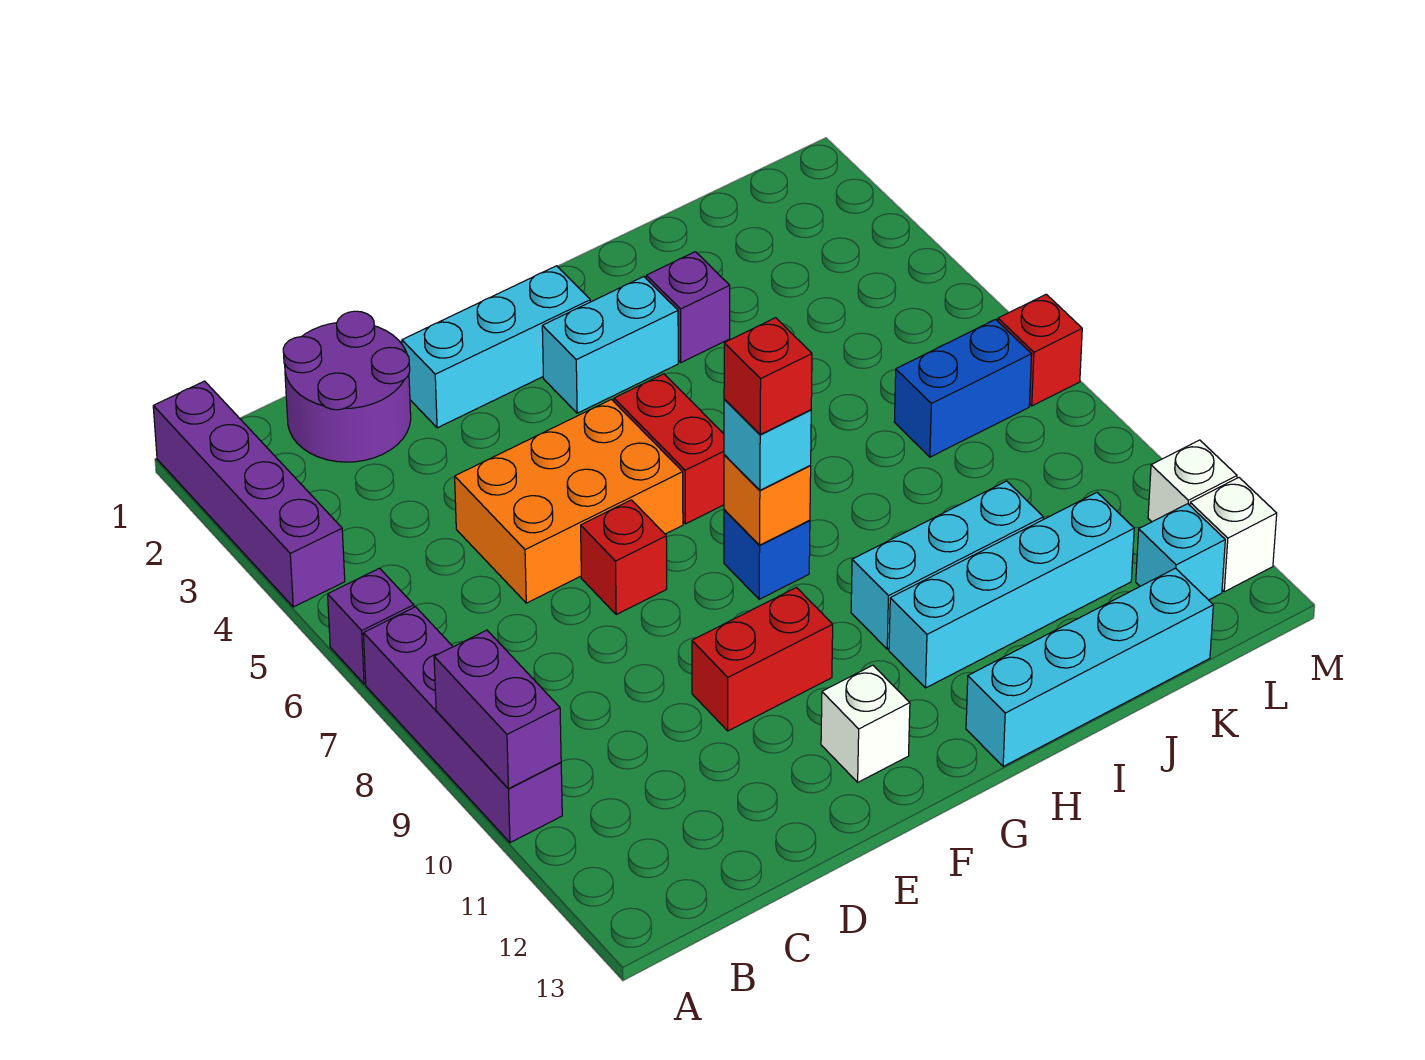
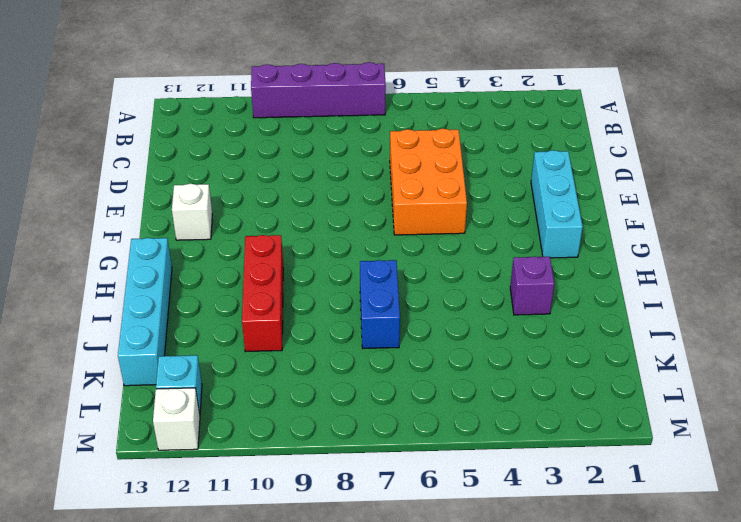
red 1x3 brick [242,235,283,352] -> cyan 1x3 brick [851,481,1043,649]
blue 1x2 brick [360,260,400,348] -> blue 1x2 brick moved to [894,320,1032,457]
none -> purple 1x4 brick [153,381,345,607]
none -> purple 1x1 brick [328,568,414,684]
none -> purple 2x2 round brick [283,311,411,462]

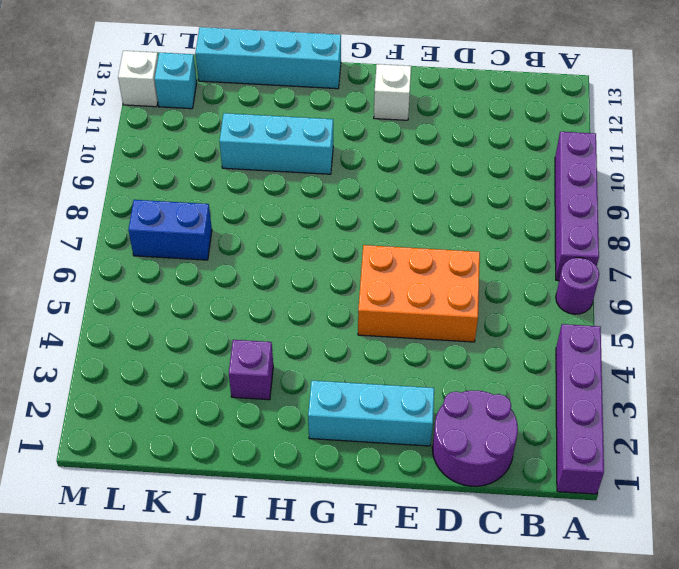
purple 1x1 round brick [556,258,599,314] -> purple 1x1 brick [328,568,414,684]
none -> red 1x1 brick [581,500,667,615]
none -> red 1x2 brick [692,588,833,731]
none -> cyan 1x2 brick [542,277,678,413]

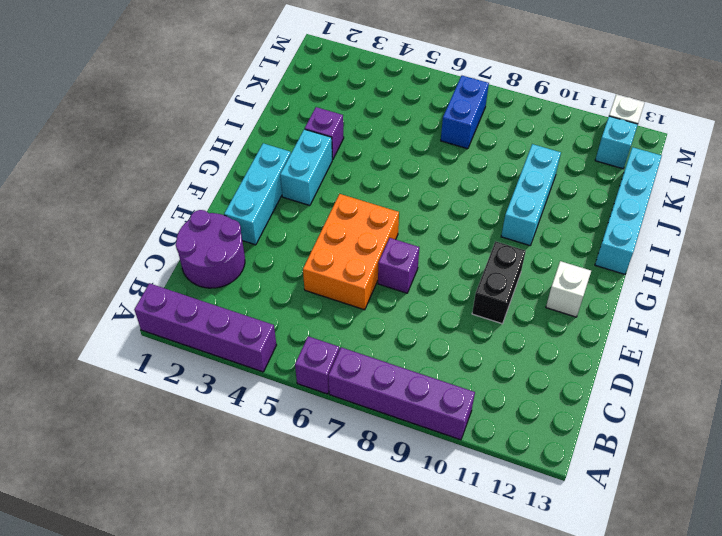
purple 1x1 brick [378,238,419,293] -> red 1x1 brick [581,500,667,615]
black 1x2 brick [472,241,526,324] -> red 1x2 brick [692,588,833,731]
none -> red 1x2 brick [614,374,724,524]
none -> blue 1x1 brick [724,510,810,599]
none -> cyan 1x4 brick [889,493,1134,688]

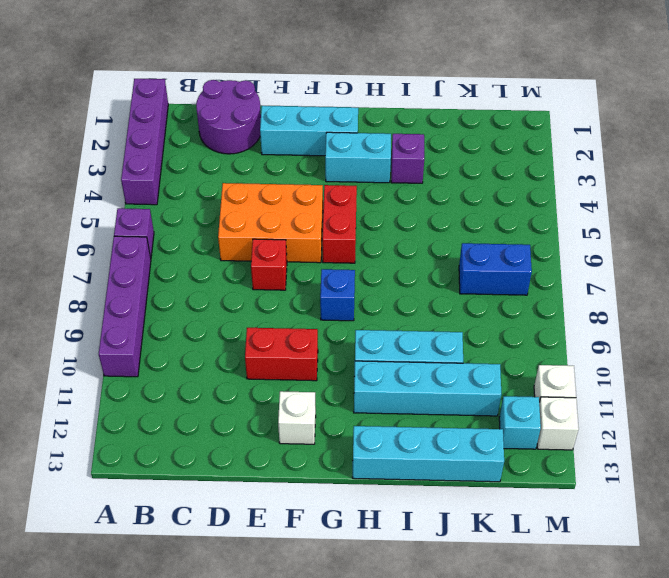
none -> red 1x1 brick [998,294,1082,406]
none -> purple 1x2 brick [434,630,561,789]
none -> orange 1x1 brick [724,455,811,545]

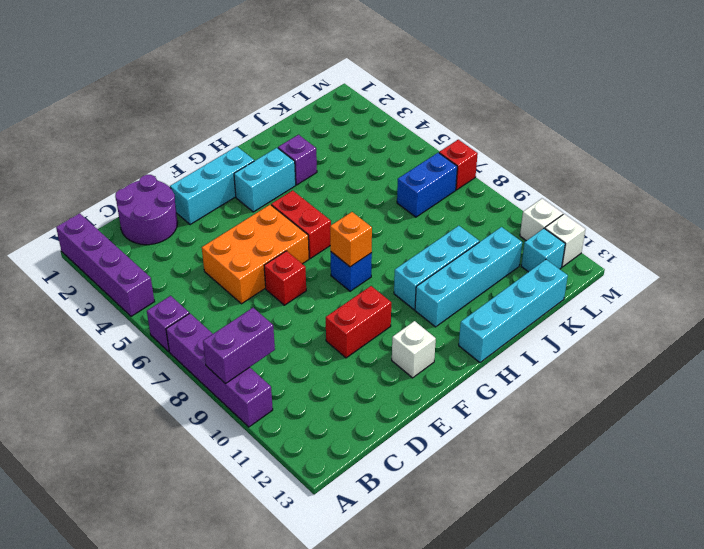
purple 1x2 brick [203,308,275,384] -> purple 1x2 brick turned to [434,630,561,789]
none -> cyan 1x1 brick [724,399,811,490]
none -> red 1x1 brick [724,318,812,434]

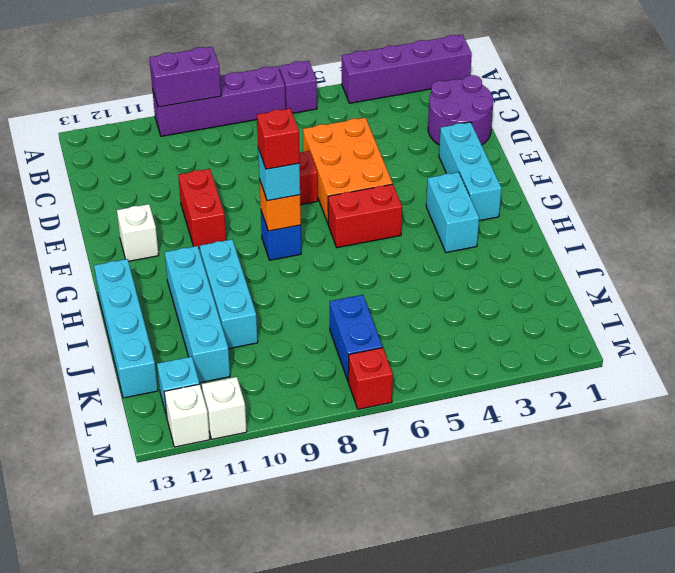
none -> purple 1x1 brick [646,252,730,362]

